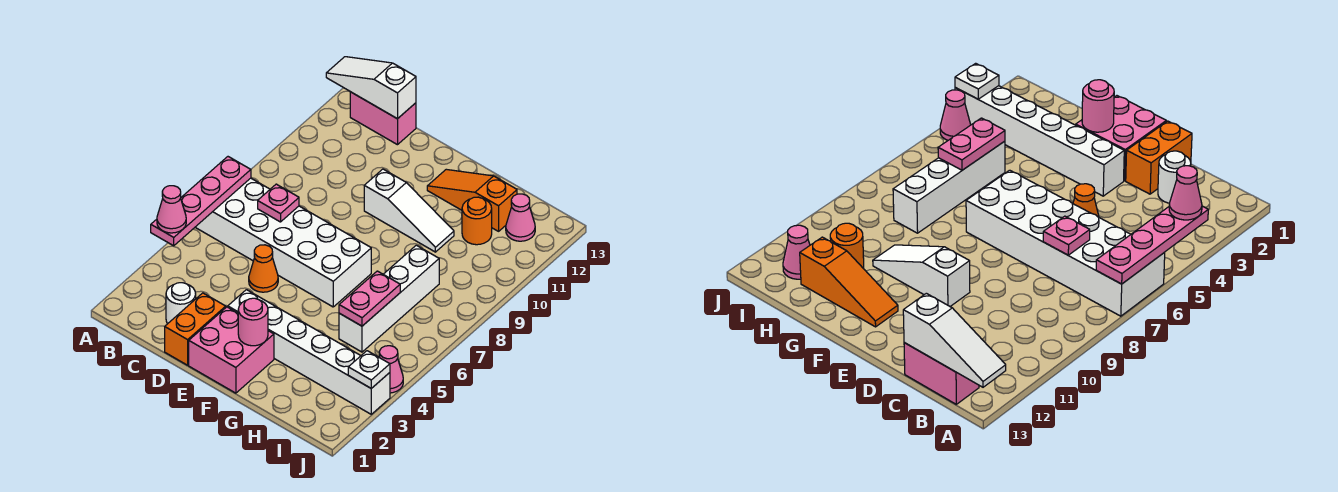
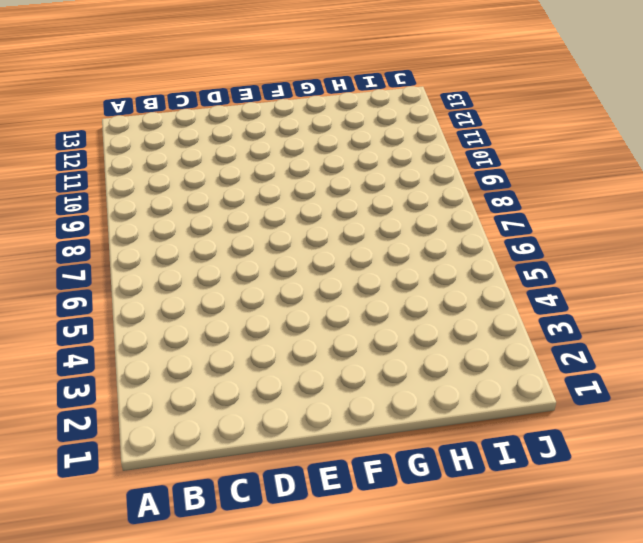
none -> white 2x6 brick [195,178,371,307]
none -> pink 1x2 brick [350,92,416,145]
none -> white 1x1 round brick [166,283,196,324]

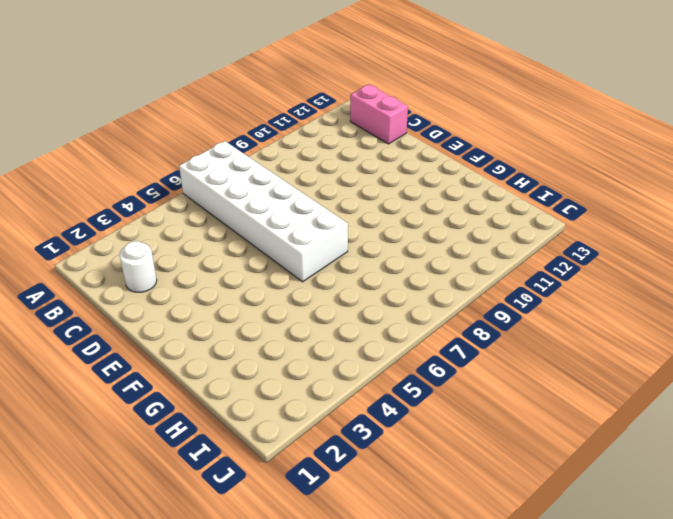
none -> orange 1x2 brick [165,293,226,365]
none -> orange 1x1 cone [249,245,278,292]
none -> pink 2x2 brick [189,307,274,393]

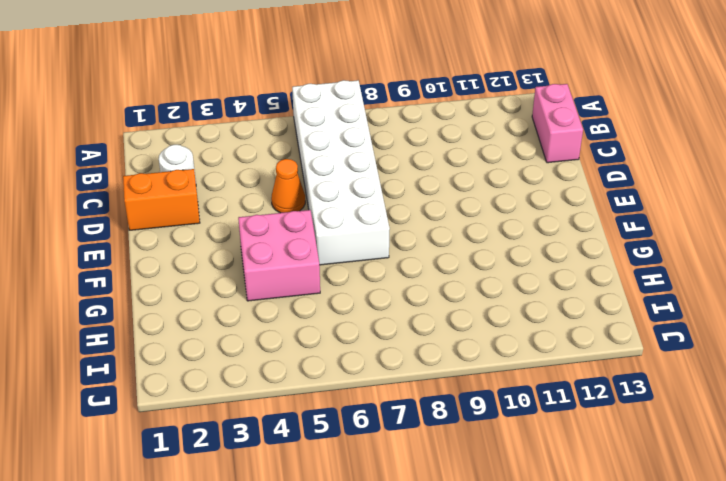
pink 2x2 brick [238,210,320,301] -> pink 2x2 brick moved to [189,307,274,393]
none -> white 1x6 brick [228,290,390,414]
none -> white 1x3 slope [364,169,454,252]
none -> orange 1x3 slope [427,169,517,231]

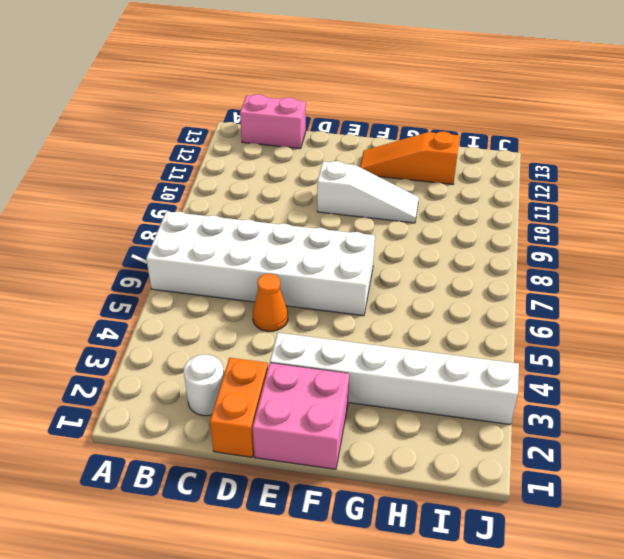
none -> white 1x4 brick [339,245,439,352]
none -> orange 1x1 round brick [462,197,492,245]
none -> pink 1x1 cone [506,194,535,241]

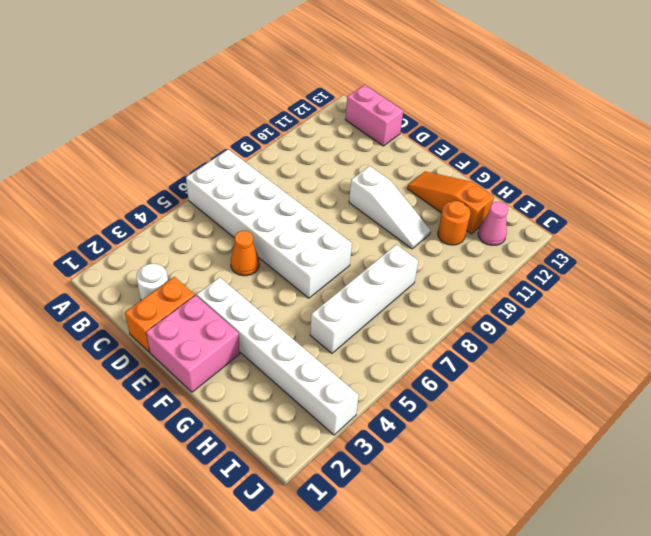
none -> pink 1x1 cone [379,346,403,393]
none -> pink 1x4 plate [151,157,251,246]
none -> white 1x3 slope [326,57,416,119]

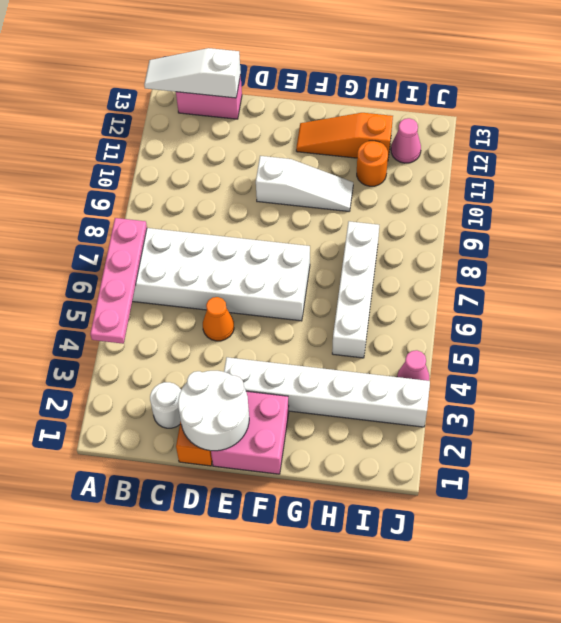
white 2x2 round brick [178,371,249,451] -> none
none -> pink 1x1 plate [258,184,299,222]
none -> pink 1x1 round brick [238,298,268,346]
none -> pink 1x2 plate [339,271,400,326]

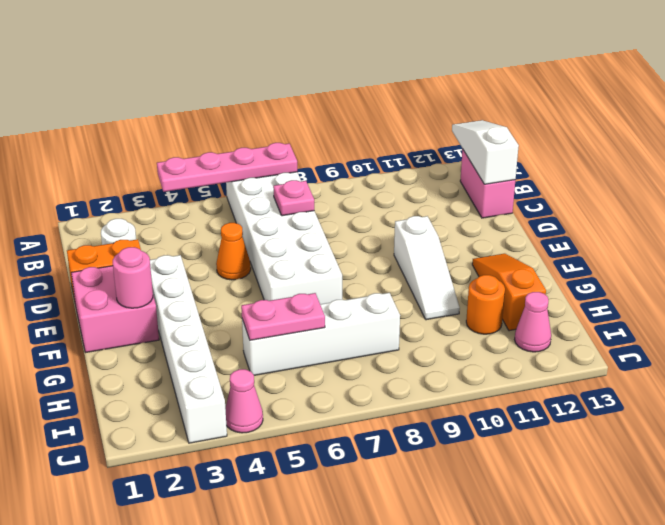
none -> white 1x1 plate [348,351,390,388]
none -> pink 1x1 cone [157,186,186,233]

